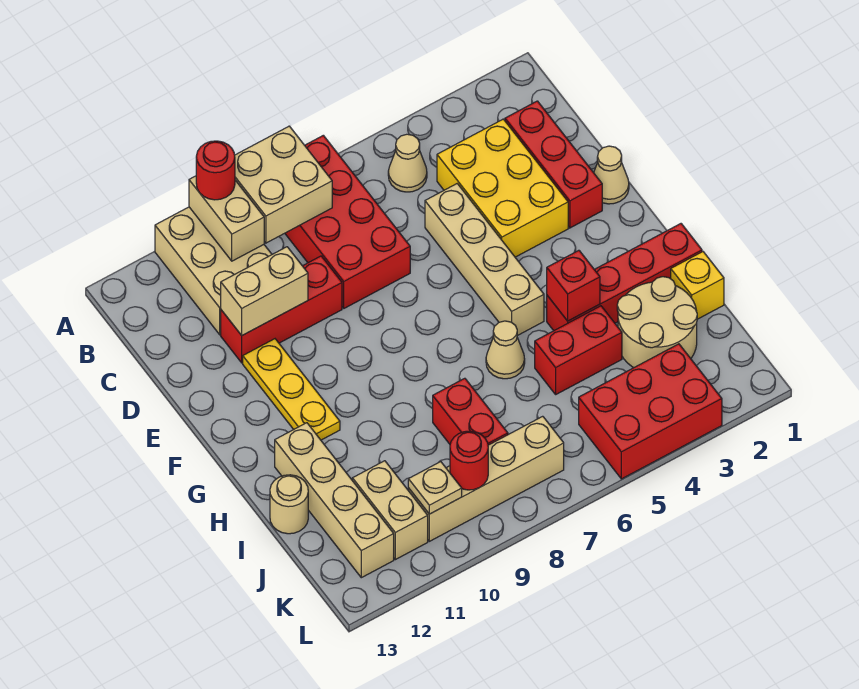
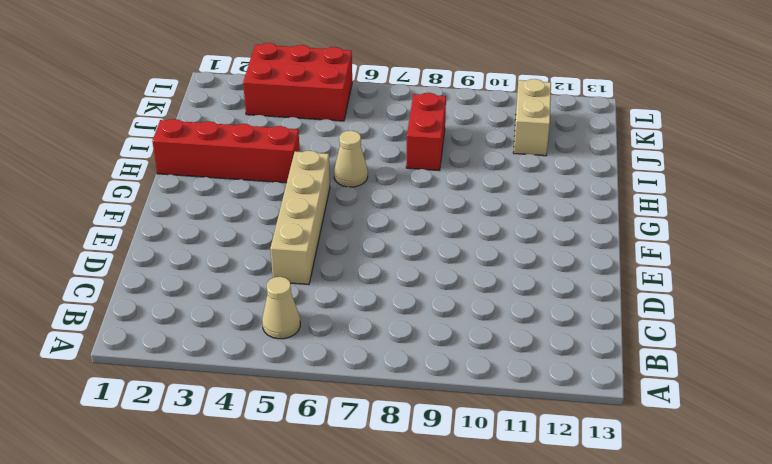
none -> red 2x4 brick [285,135,410,308]
none -> tan 2x3 brick [155,207,272,335]
none -> red 1x3 brick [505,101,602,228]

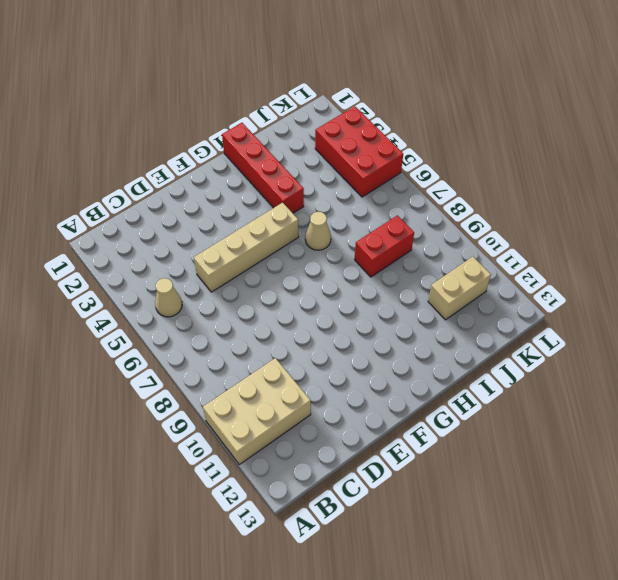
none -> red 2x4 brick [285,135,410,308]
none -> red 1x3 brick [505,101,602,228]
none -> yellow 2x3 brick [437,119,568,257]

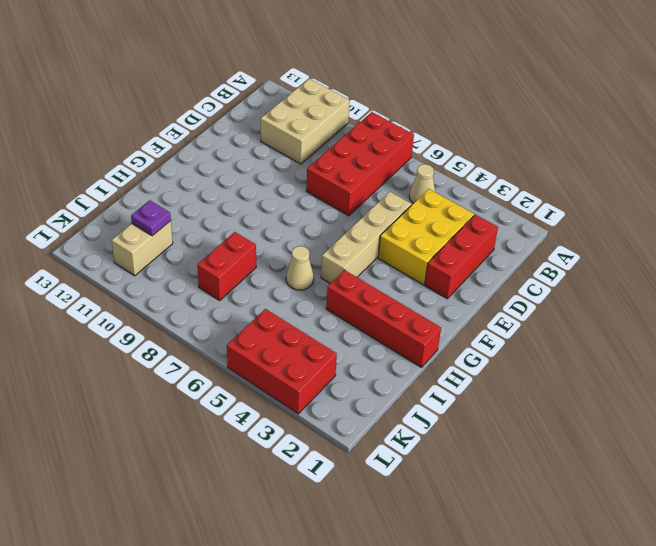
purple 1x1 plate [131,200,171,236] -> none
none -> red 1x3 brick [221,256,342,363]
none -> tan 1x1 cone [594,146,629,204]
none -> yellow 1x3 plate [243,339,340,440]

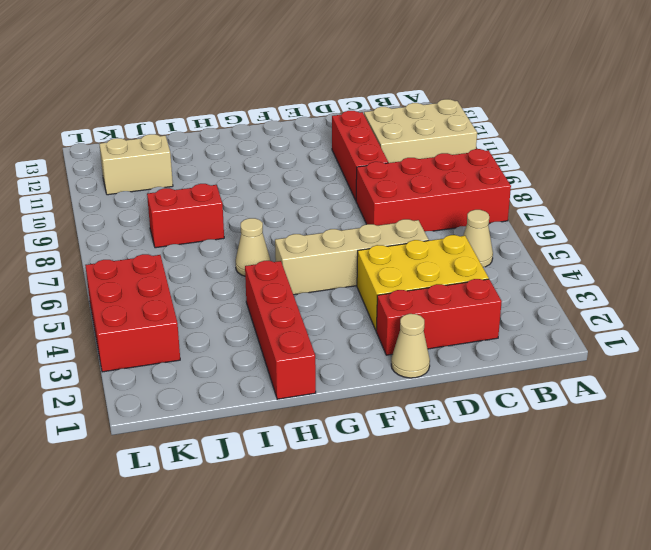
none -> yellow 1x3 plate [243,339,340,440]
none -> tan 1x4 brick [275,423,394,578]
none -> yellow 1x1 brick [671,252,724,319]

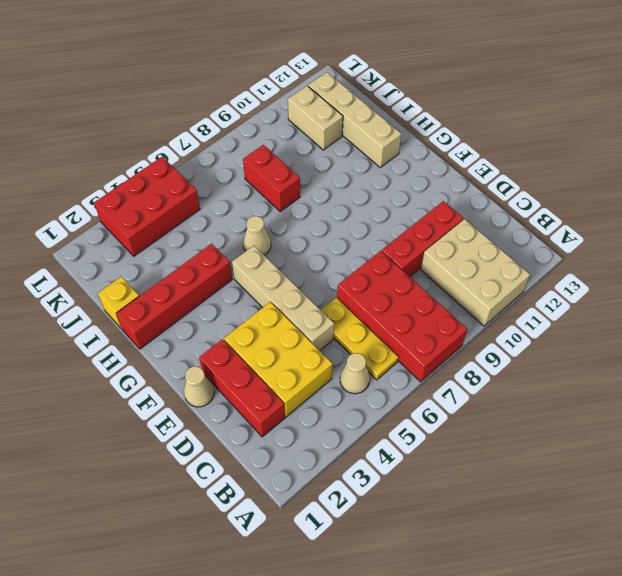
yellow 1x3 plate [321,298,398,380] -> yellow 1x3 plate moved to [243,339,340,440]
none -> tan 2x2 round brick [617,277,697,368]
none -> red 1x2 brick [535,306,622,394]
none -> tan 1x1 round brick [270,475,308,534]

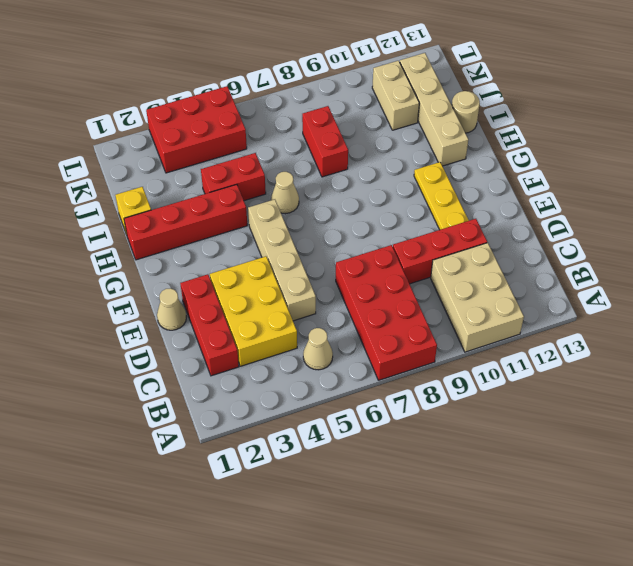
none -> tan 2x2 round brick [617,277,697,368]
none -> tan 1x4 brick [408,416,564,541]
none -> tan 2x2 brick [235,126,332,243]

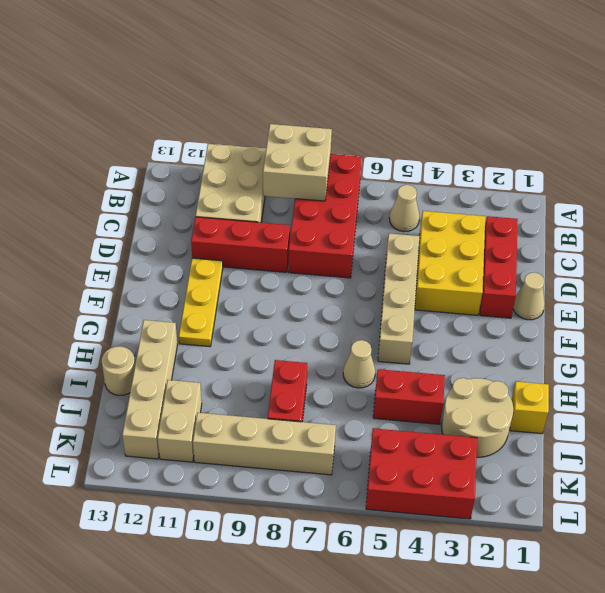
none -> red 1x4 brick [547,224,702,331]
none -> tan 1x2 brick [189,176,264,261]
none -> tan 1x2 brick [221,247,308,335]

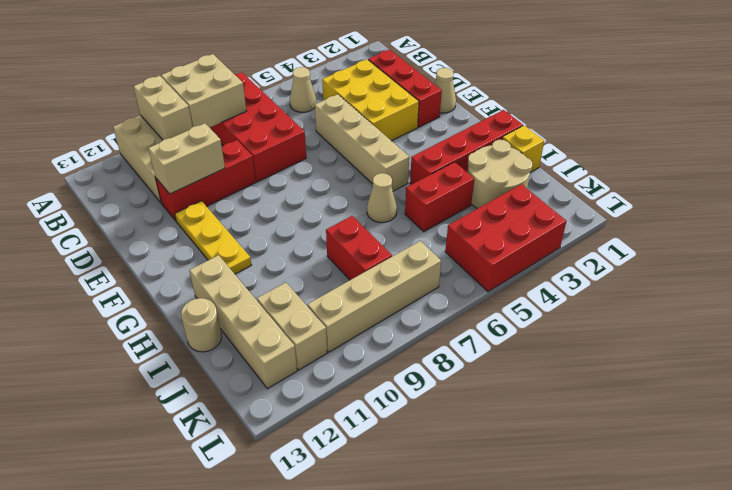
none -> red 1x1 brick [547,250,600,321]
none -> red 1x1 round brick [450,431,488,490]
none -> tan 1x1 plate [408,462,462,514]

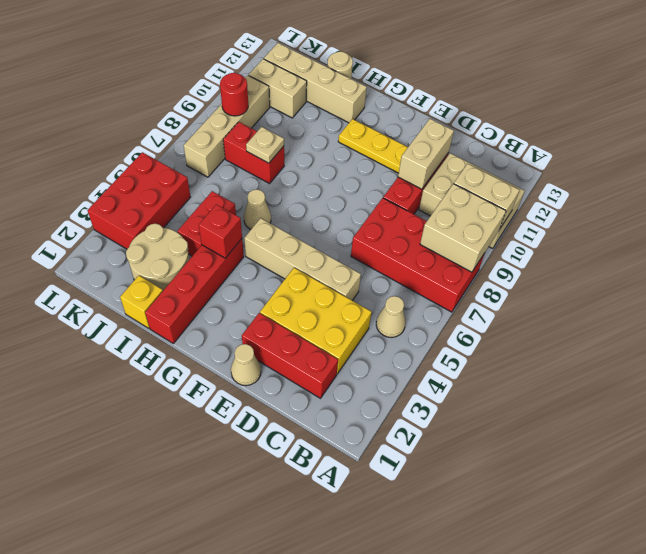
tan 1x1 plate [246,127,284,163] -> tan 1x1 plate moved to [408,462,462,514]
none -> red 1x1 round brick [196,141,235,200]

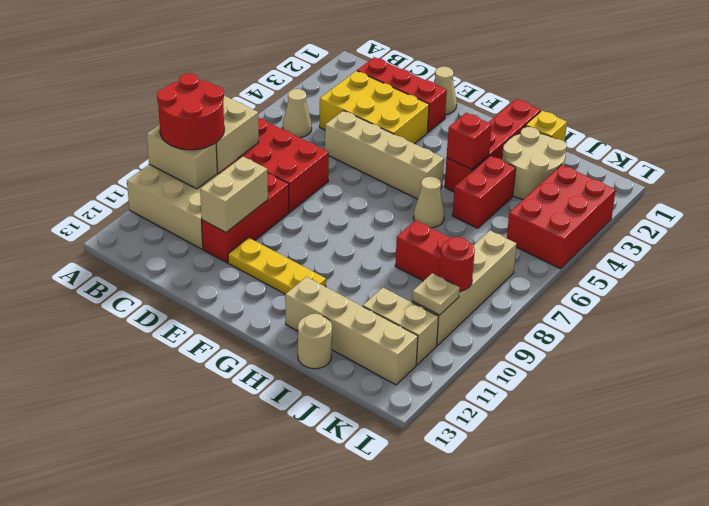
red 2x2 round brick [157,73,224,150] -> red 1x1 round brick [196,141,235,200]

